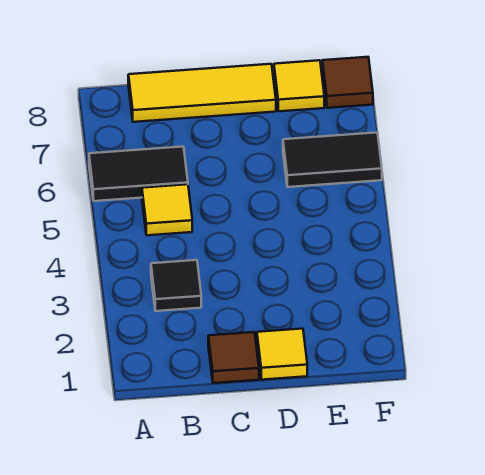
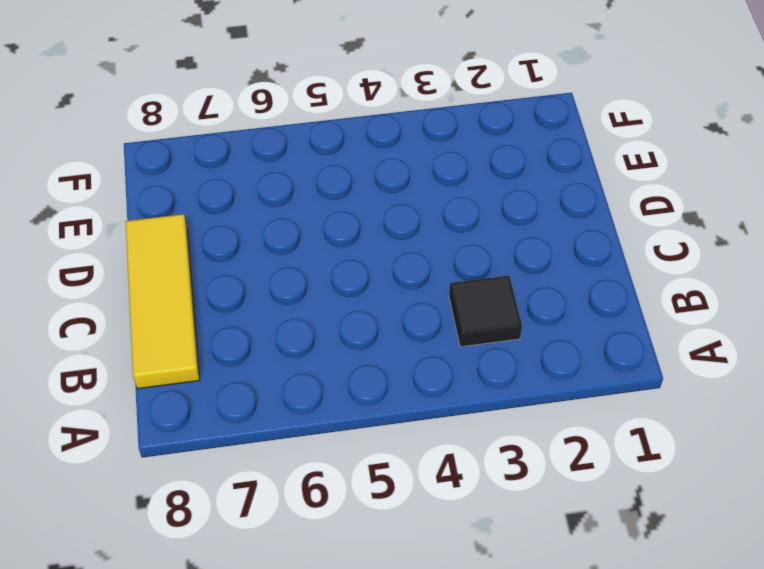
none -> black 1x2 tile [89,147,188,201]
none -> yellow 1x1 tile [142,184,192,235]

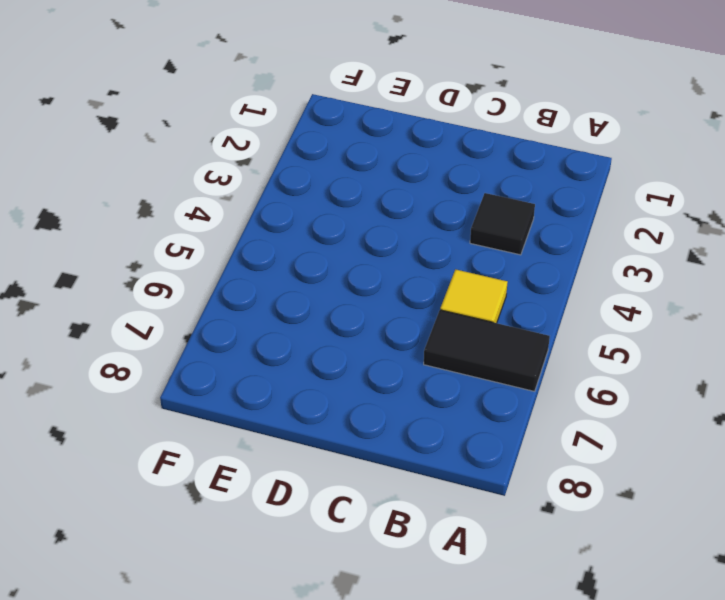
none -> yellow 1x3 tile [128,64,276,122]
none -> brown 1x1 tile [208,332,259,383]

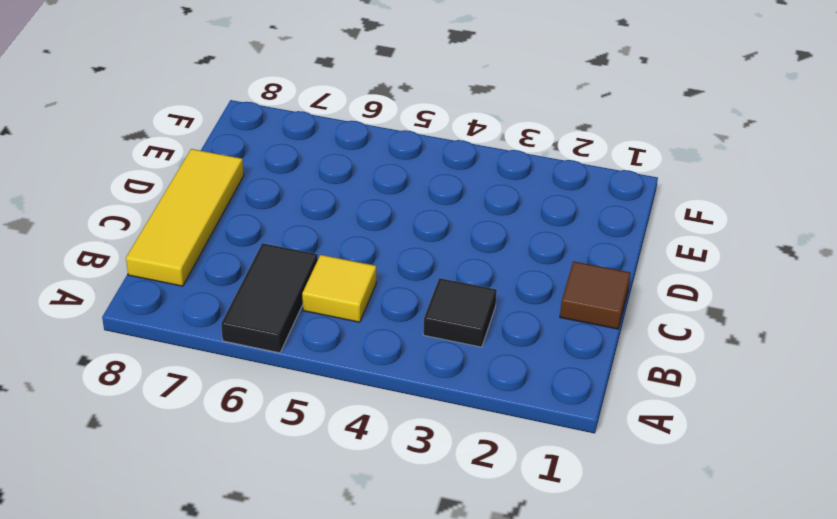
none -> yellow 1x1 tile [257,329,307,380]
none -> black 1x2 tile [283,132,382,187]

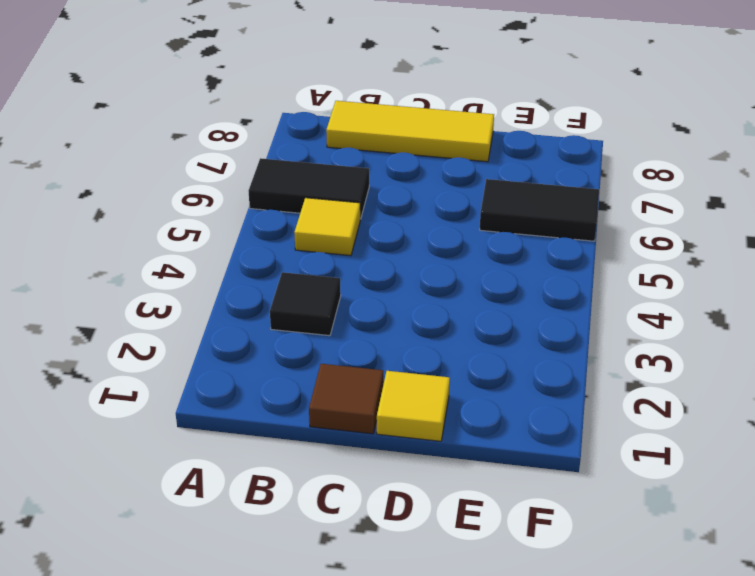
none -> yellow 1x1 tile [274,60,324,111]
none -> brown 1x1 tile [322,57,373,108]

